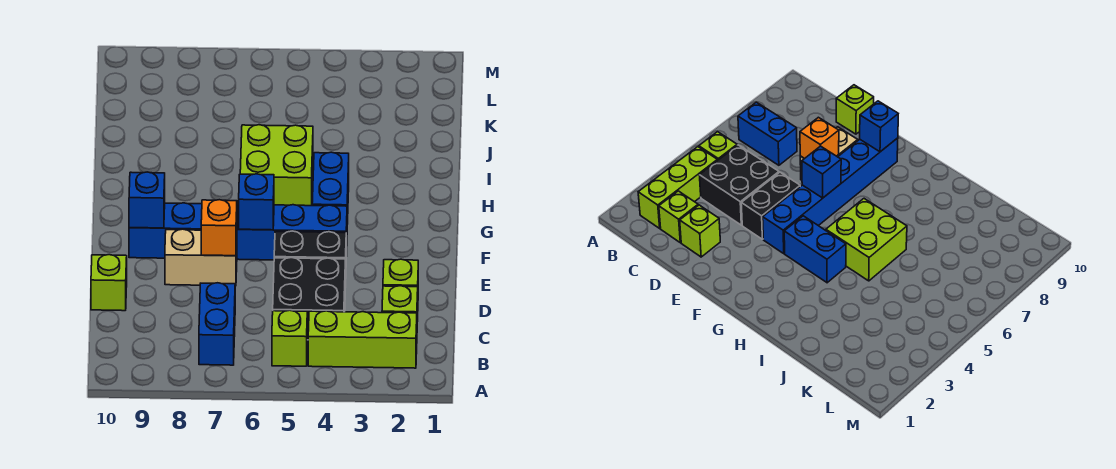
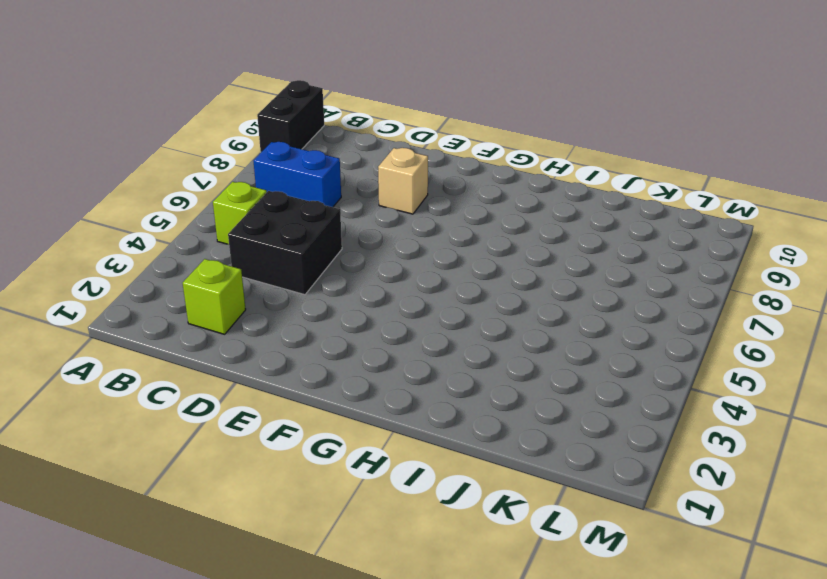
black 1x2 brick [257,80,324,152] -> black 1x2 brick moved to [274,231,346,287]
tan 1x1 brick [378,148,428,214] -> tan 1x2 brick [165,229,237,286]
none -> lime 1x3 brick [308,311,417,368]
none -> lime 1x1 brick [383,259,418,287]
none -> lime 1x1 brick [91,255,127,311]

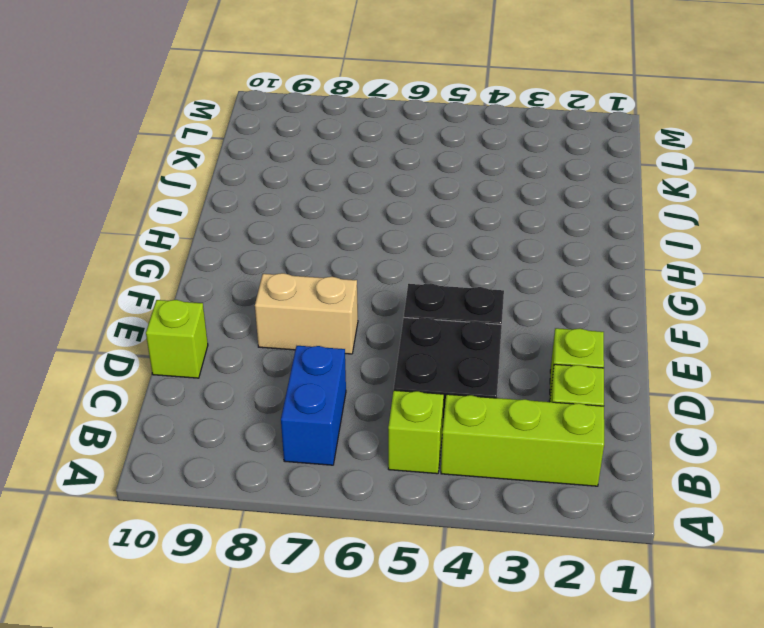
none -> blue 1x6 brick [129,203,347,260]
none -> blue 1x2 brick [312,152,349,224]
none -> lime 2x2 brick [240,125,313,206]

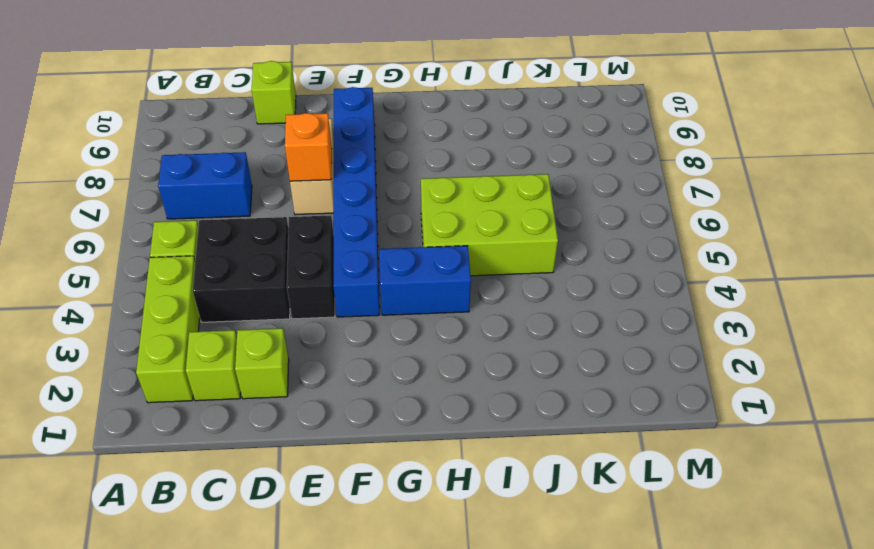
lime 2x3 brick [421,174,558,276] -> lime 2x2 brick [240,125,313,206]
none -> blue 1x1 brick [239,174,274,230]
none -> blue 1x1 brick [129,172,165,228]

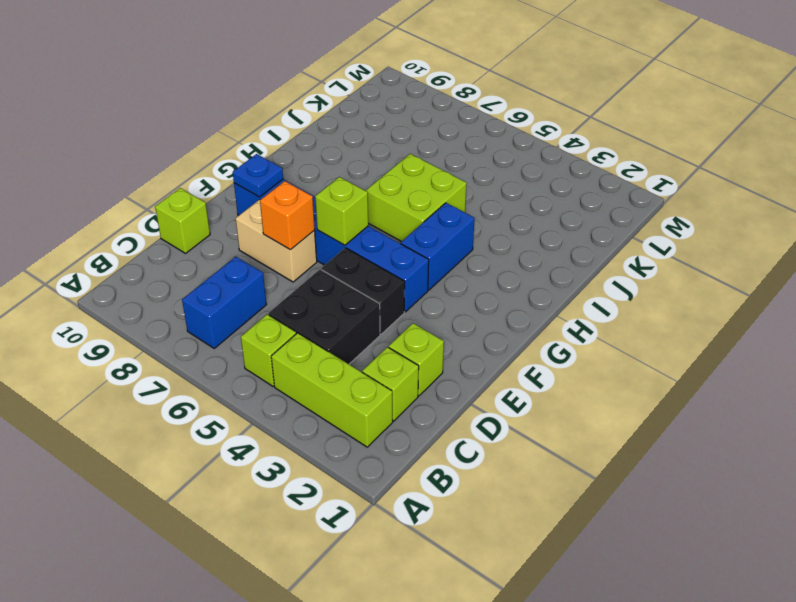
lime 1x1 brick [315,177,368,245] -> blue 1x1 brick [239,174,274,230]
blue 1x1 plate [233,154,283,197] -> blue 1x1 brick [129,172,165,228]

